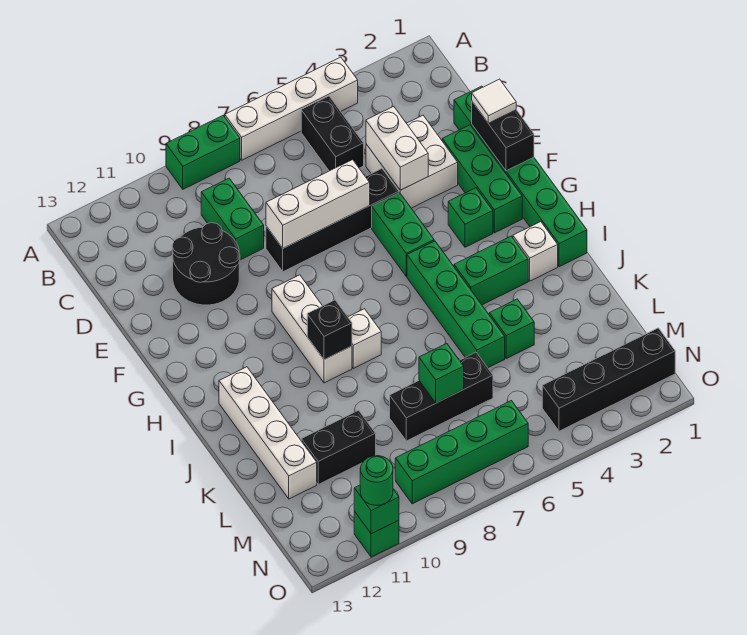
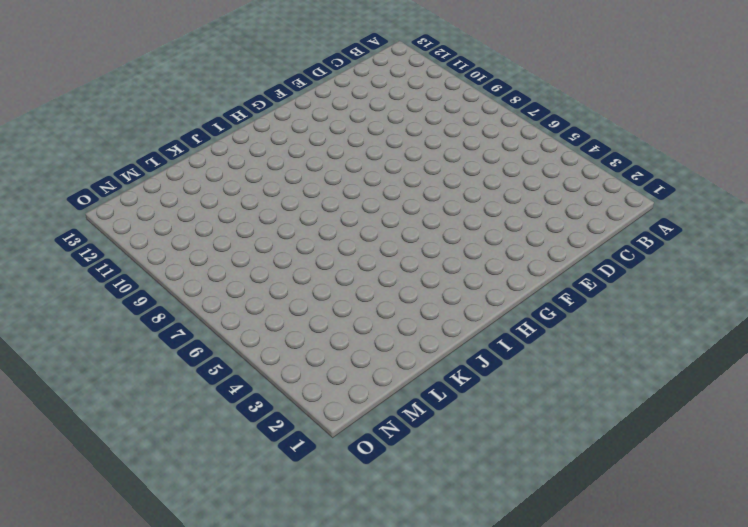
none -> white 1x4 brick [225,57,358,160]
none -> green 1x2 brick [166,115,240,189]
none -> black 1x2 brick [301,96,364,171]
none -> green 1x2 brick [201,178,264,260]

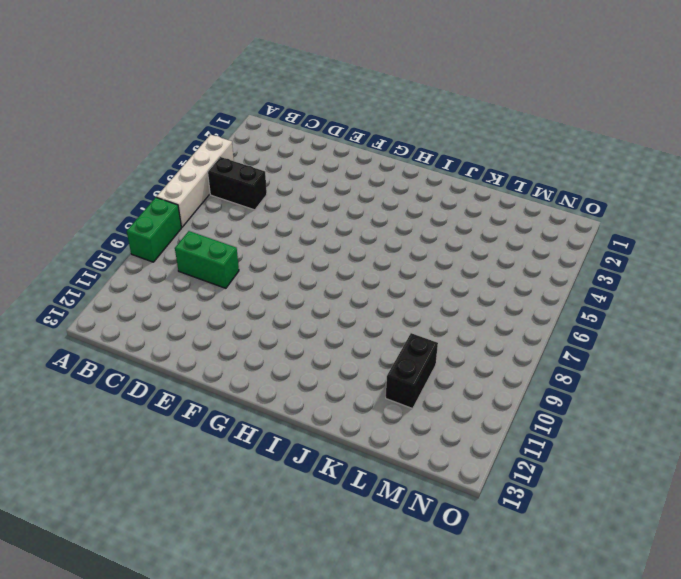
none -> green 1x6 brick [454,86,587,267]
none -> white 2x2 brick [366,115,458,208]
none -> black 2x2 round brick [172,223,240,305]
none -> green 1x3 brick [442,125,522,233]

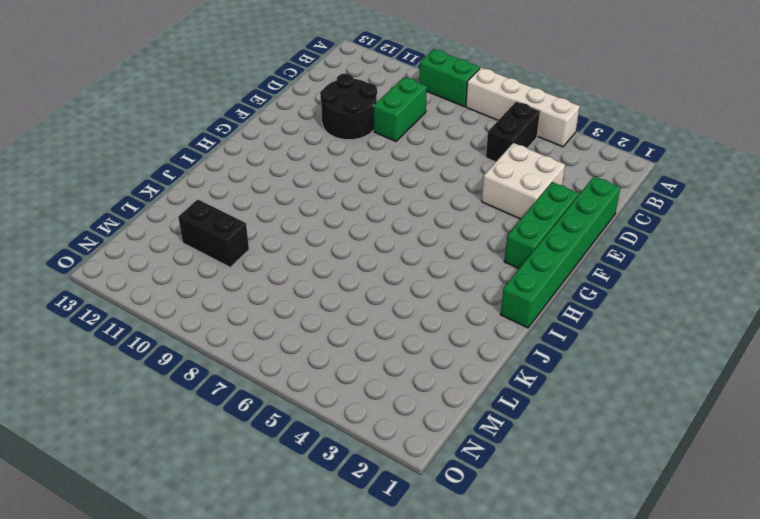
none -> black 1x4 brick [266,169,399,271]
none -> green 1x2 brick [372,193,434,276]
none -> green 1x1 brick [448,188,493,247]
none -> white 1x3 brick [272,275,352,383]

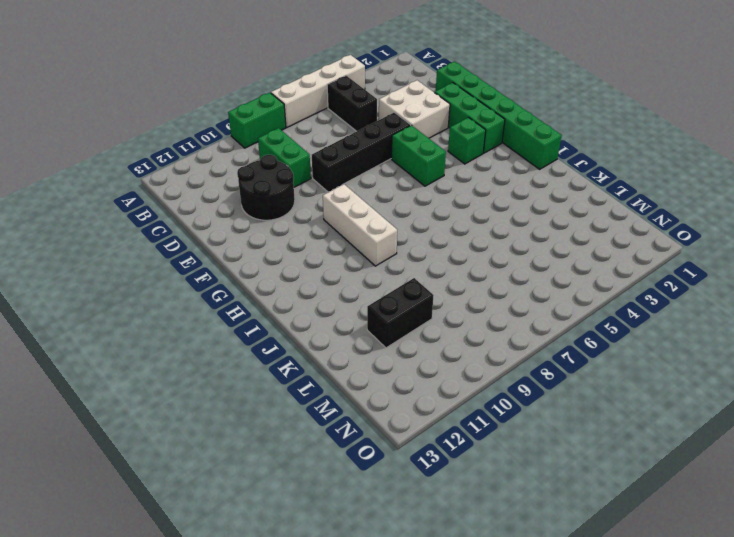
none -> green 1x4 brick [407,241,505,368]
none -> white 1x1 brick [513,222,558,281]
none -> green 1x2 brick [454,236,528,305]
none -> white 1x1 brick [348,309,381,368]

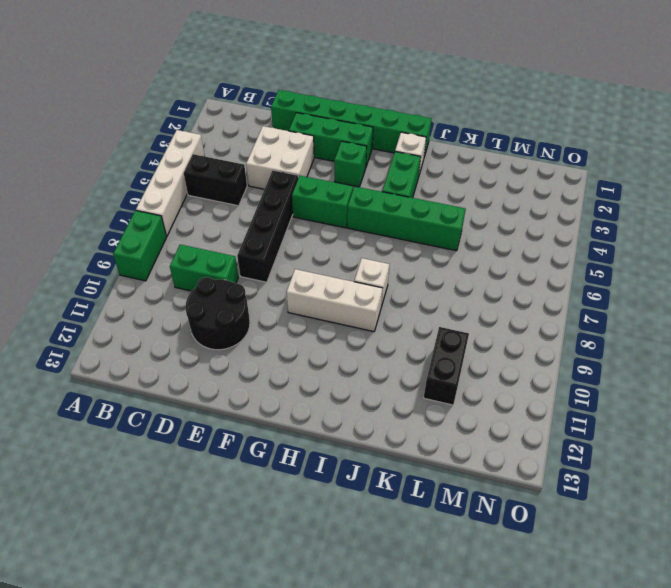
none -> white 1x4 brick [219,367,317,499]
none -> green 1x1 brick [489,299,534,359]
none -> black 1x3 brick [390,352,493,441]
none -> black 1x4 brick [542,328,675,431]

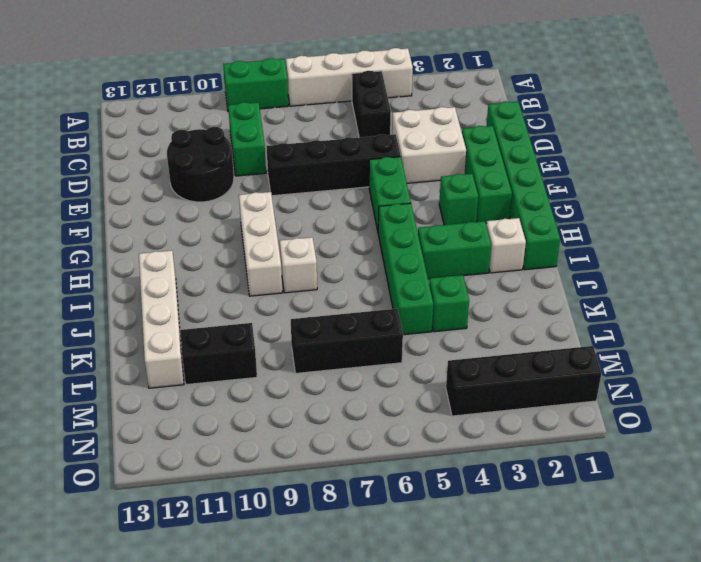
none -> green 1x4 brick [395,401,528,504]
none -> green 1x1 brick [354,511,399,557]
none -> white 1x2 brick [366,106,428,190]
none -> black 1x2 brick [472,102,534,171]

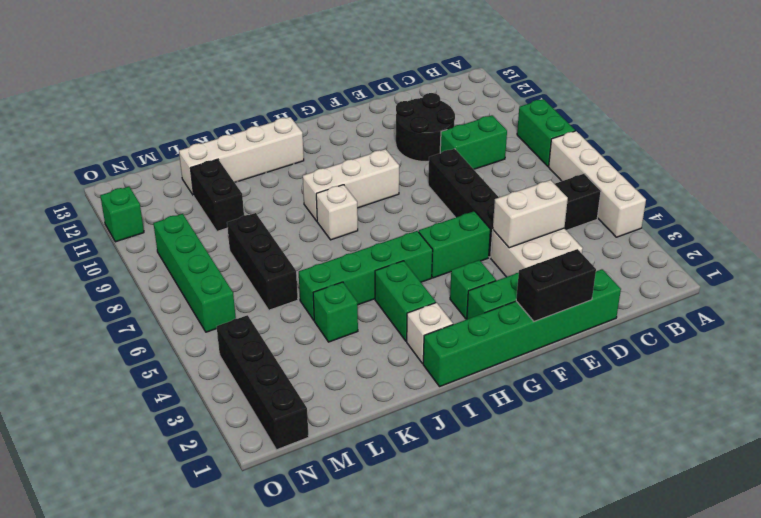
none -> white 1x3 brick [266,160,370,248]
none -> black 1x1 brick [307,300,352,360]
none -> green 1x1 brick [419,343,464,403]
none -> green 1x1 brick [354,485,399,534]

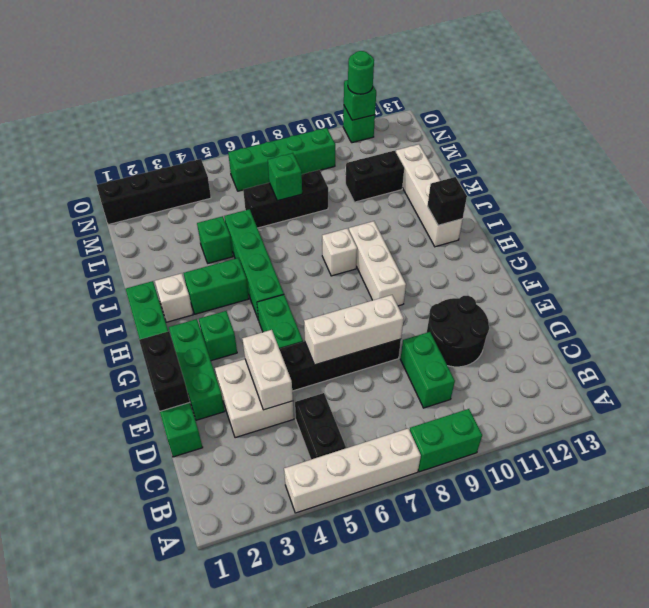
black 1x1 brick [427,177,467,225] -> black 1x1 brick moved to [307,300,352,360]
none -> white 1x1 tile [472,79,516,123]

